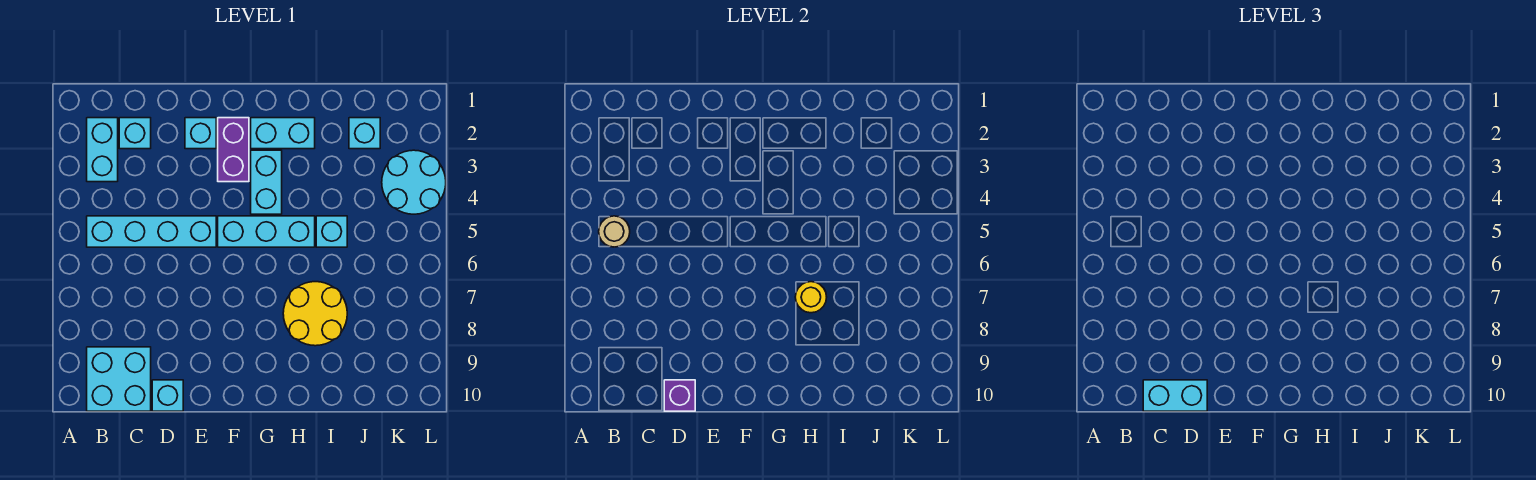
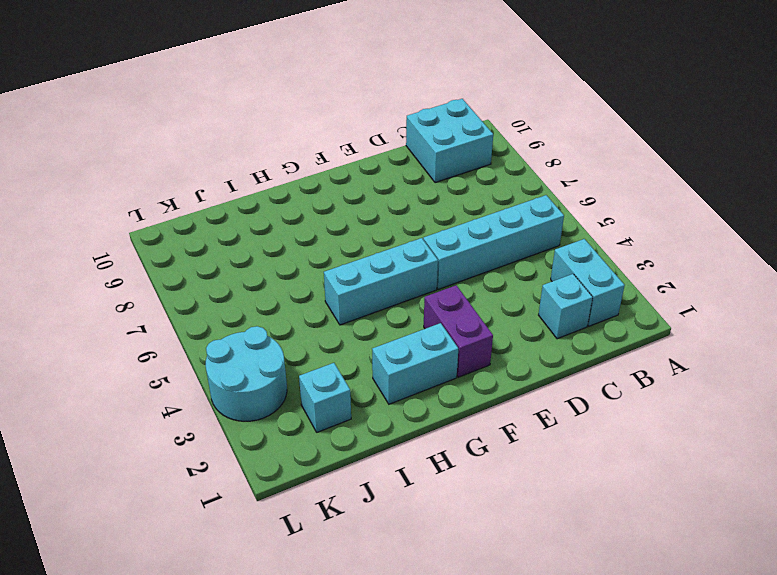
none -> cyan 1x1 brick [152,380,183,411]
none -> cyan 1x1 brick [185,118,216,149]
none -> cyan 1x2 brick [251,150,282,214]

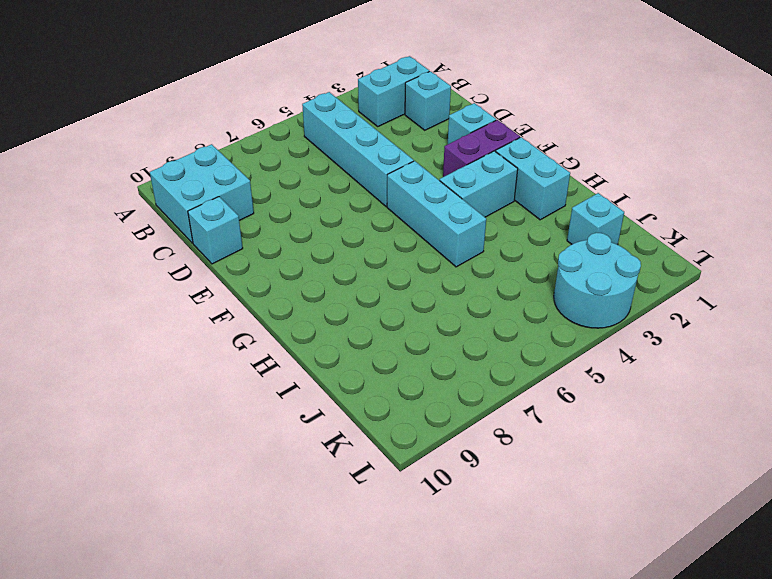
none -> yellow 2x2 round brick [283,282,347,346]
none -> cyan 1x1 brick [316,216,347,247]
none -> tan 1x1 round brick [599,216,630,247]

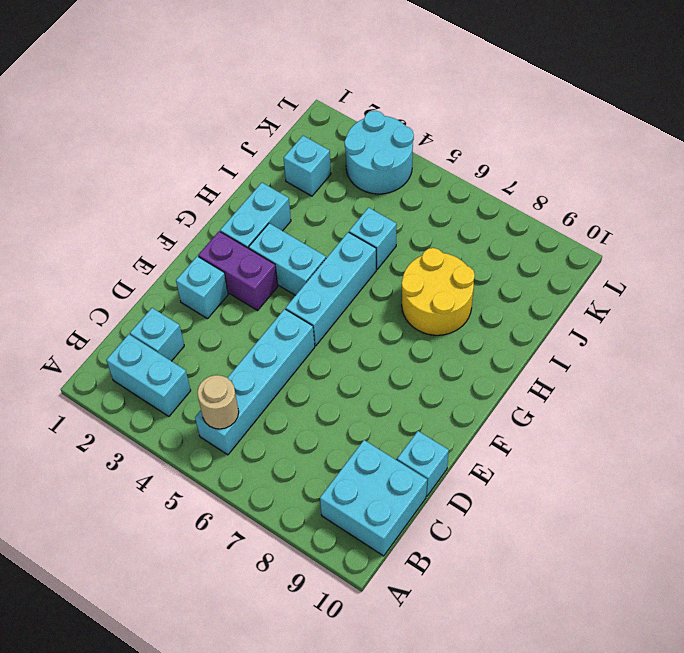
none -> purple 1x1 brick [664,380,695,411]
none -> yellow 1x1 round brick [795,282,827,313]
none -> cyan 1x2 brick [1143,380,1207,411]

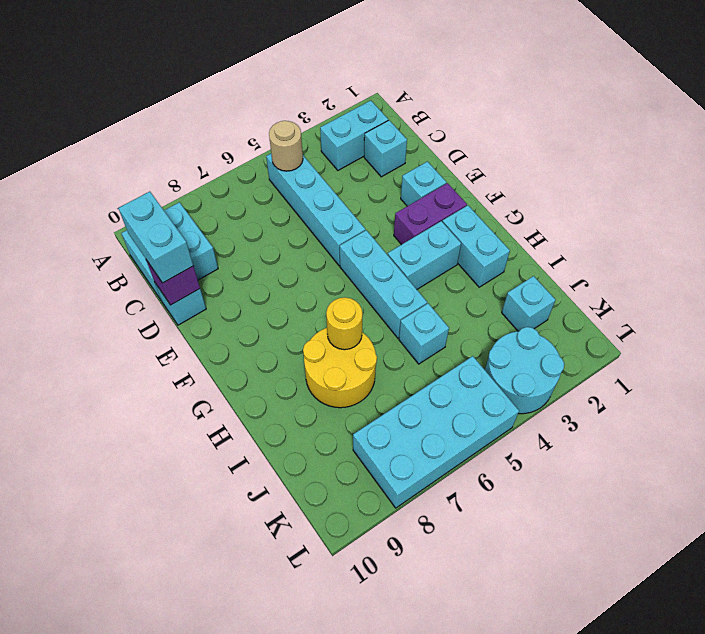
cyan 2x4 brick [353,356,519,508] -> none

